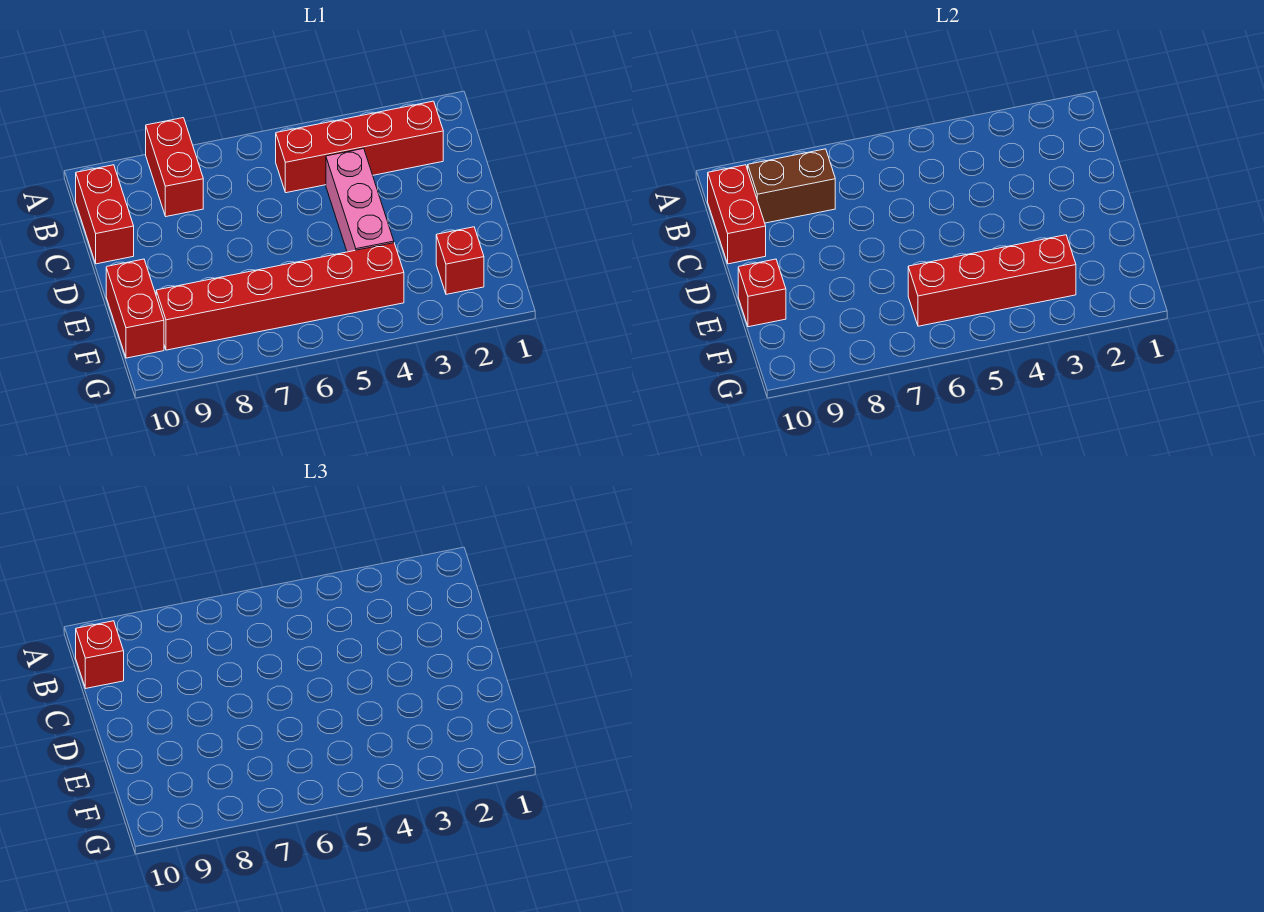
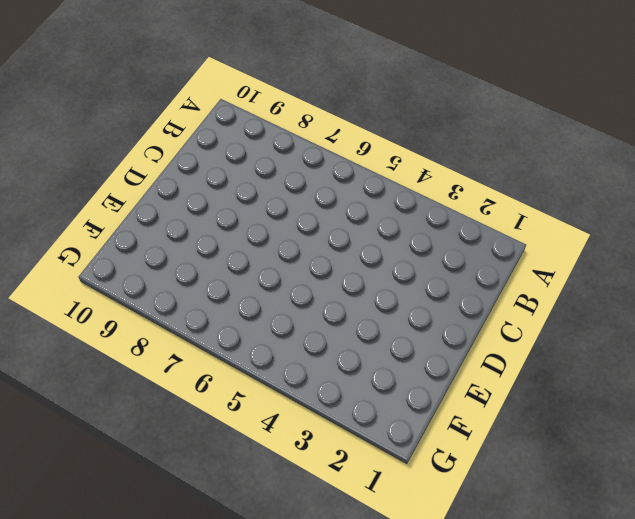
none -> red 1x2 brick [146,118,203,216]
none -> red 1x4 brick [276,101,443,193]
none -> red 1x2 brick [76,165,134,264]

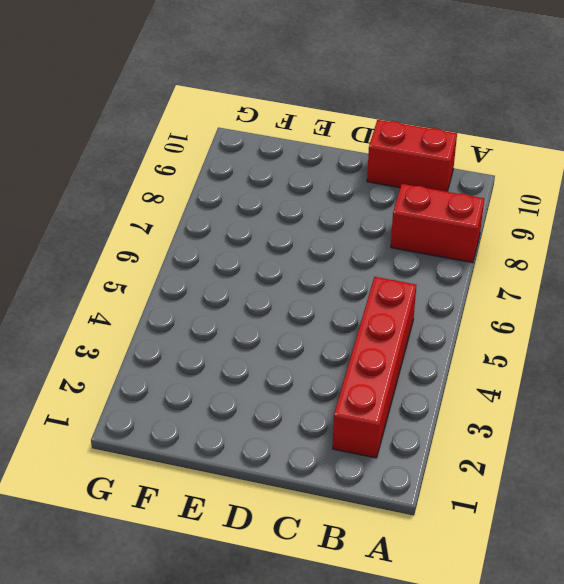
none -> pink 1x3 brick [326,149,394,252]
none -> red 1x2 brick [106,259,164,358]
none -> red 1x1 brick [436,227,484,294]

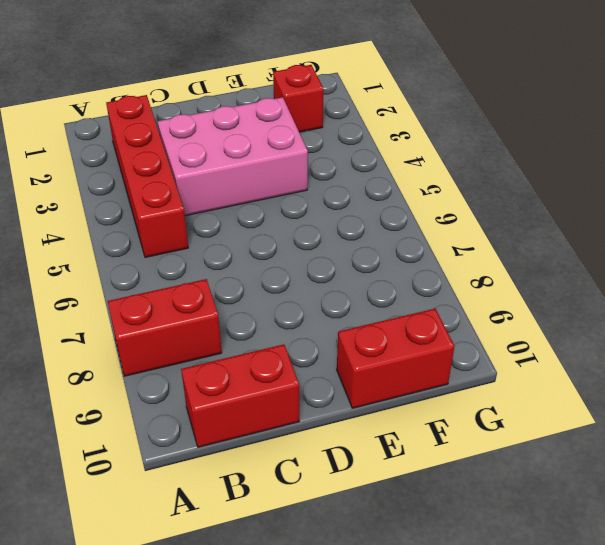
pink 2x3 brick [158,97,308,216] -> pink 1x3 brick [326,149,394,252]
none -> red 1x6 brick [156,243,404,350]
none -> brown 1x2 brick [748,149,835,223]
none -> red 1x2 brick [708,165,766,264]

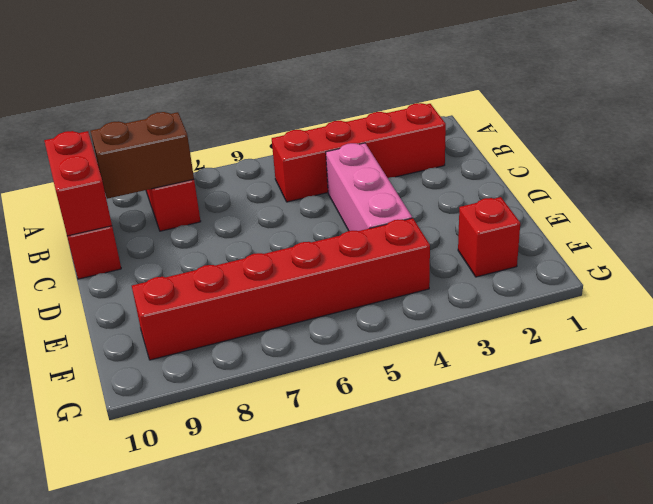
none -> red 1x2 brick [106,259,164,358]
none -> red 1x1 brick [738,259,786,327]
none -> red 1x4 brick [908,235,1076,326]

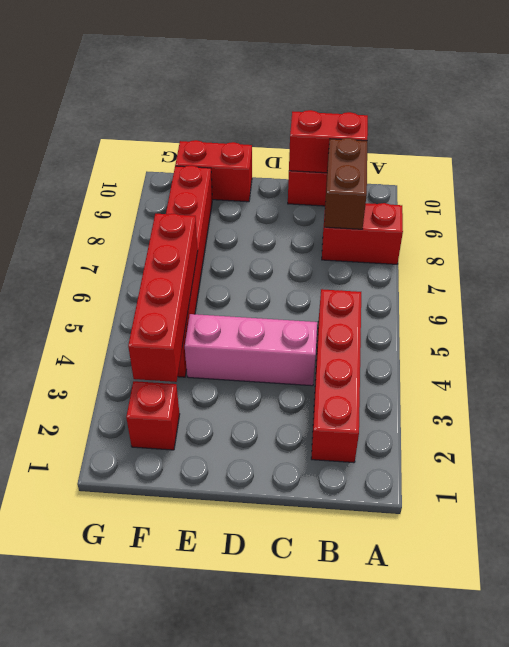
none -> red 1x1 brick [738,259,786,327]
none -> red 1x1 brick [76,621,124,688]

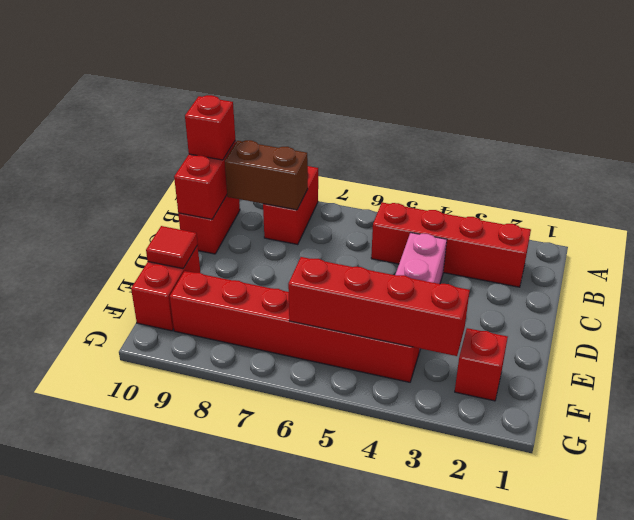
red 1x1 tile [146,226,198,269] -> red 1x1 brick [738,259,786,327]

